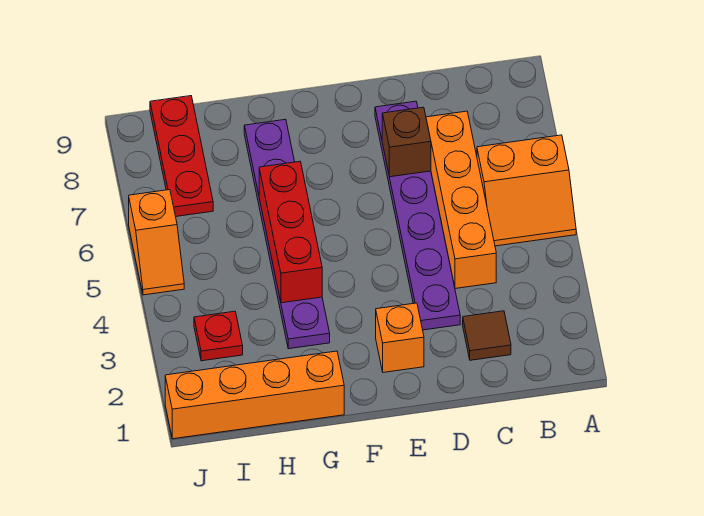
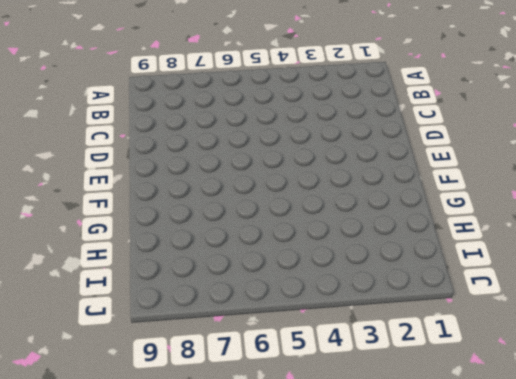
none -> orange 2x2 slope [477,135,576,246]
none -> brown 1x1 tile [463,311,511,360]
none -> orange 1x4 brick [426,111,496,289]

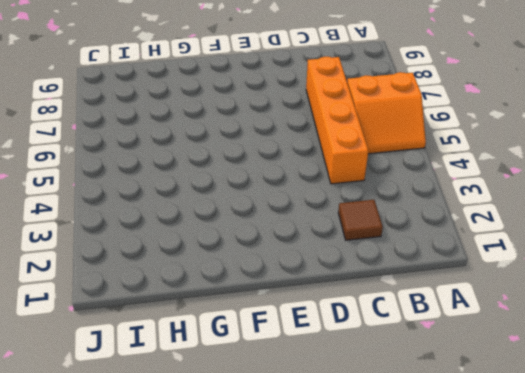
none -> purple 1x6 plate [375,101,460,330]
none -> orange 1x1 brick [376,303,424,372]
none -> orange 1x4 brick [165,351,344,439]

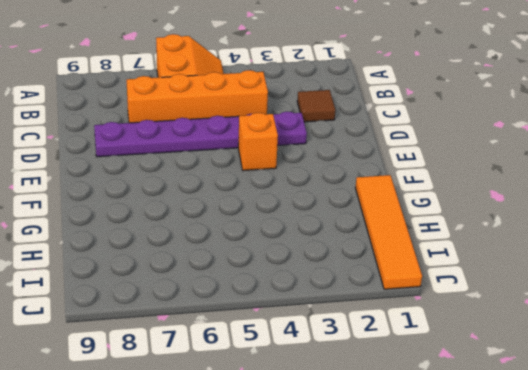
orange 1x1 brick [238,113,278,171] -> orange 1x1 brick moved to [376,303,424,372]
orange 1x4 tile [355,175,422,289] -> orange 1x4 brick [165,351,344,439]
none -> purple 1x6 plate [244,119,330,349]
none -> red 1x1 plate [194,311,243,361]
none -> red 1x3 plate [150,96,213,216]

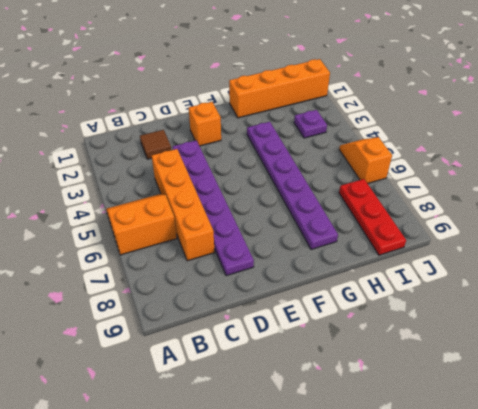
purple 1x1 plate [294,110,327,138] -> red 1x1 plate [194,311,243,361]
none -> brown 1x1 brick [382,107,431,177]
none -> red 1x3 brick [259,162,322,303]

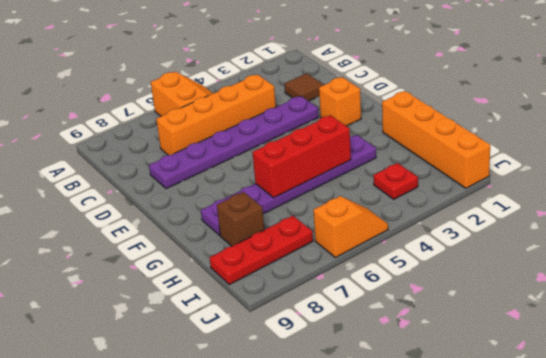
brown 1x1 brick [217,192,264,246] -> brown 1x1 brick moved to [382,107,431,177]

